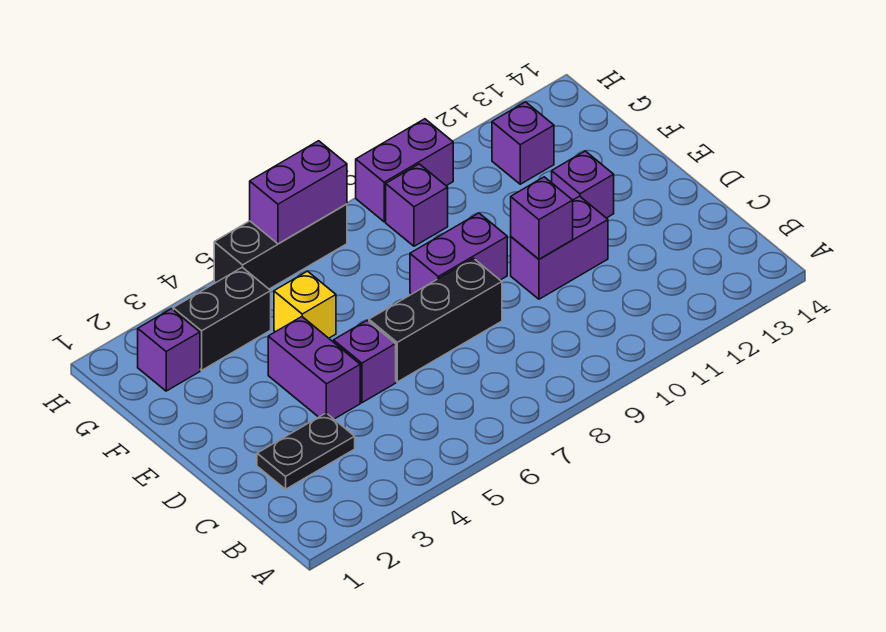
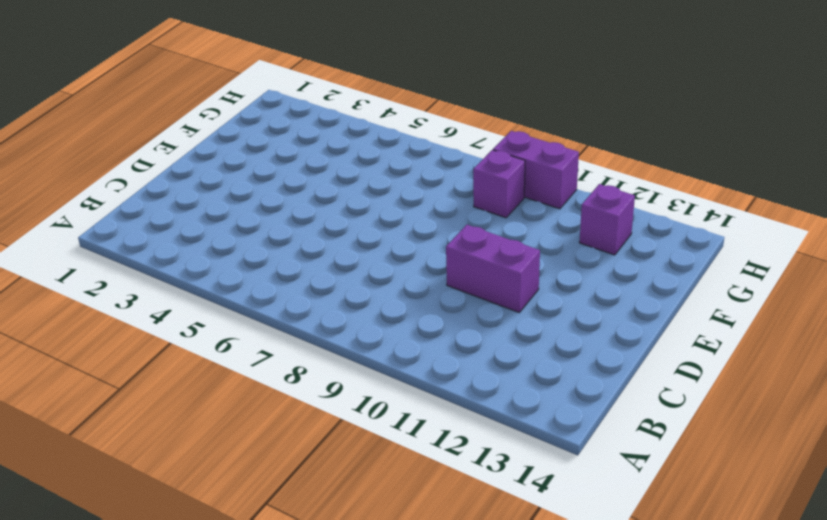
none -> black 1x2 plate [257,413,355,489]
none -> purple 1x2 brick [268,317,360,419]
none -> purple 1x1 brick [334,320,396,403]

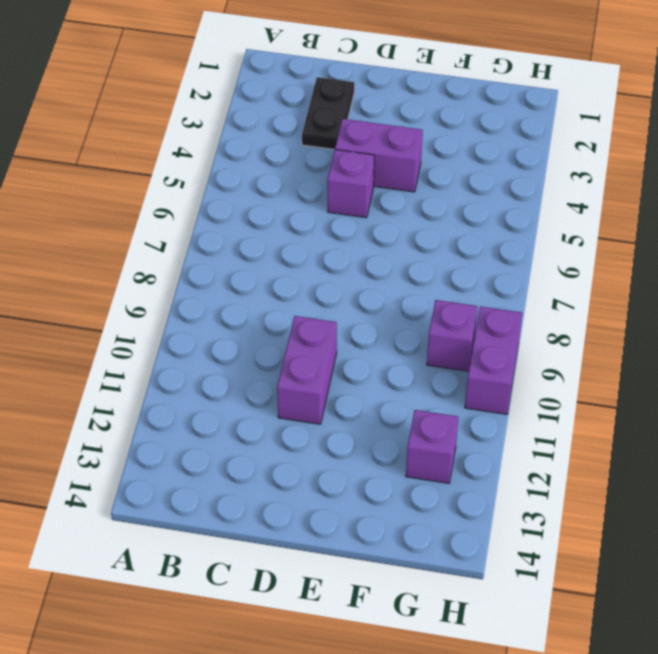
none -> black 1x3 brick [369,258,502,382]
none -> purple 1x2 brick [410,213,507,294]
none -> purple 1x1 brick [552,151,614,218]

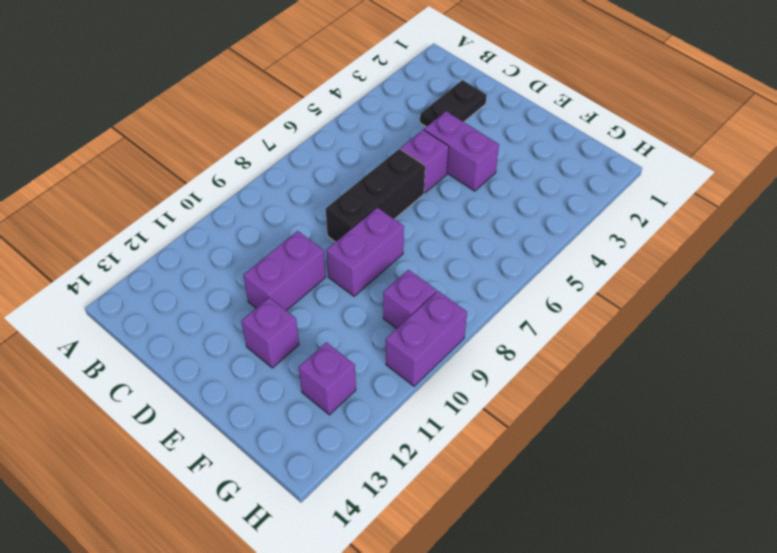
none -> yellow 1x1 brick [274,271,336,338]
none -> purple 1x1 brick [138,309,200,391]
none -> black 1x2 brick [173,267,271,370]

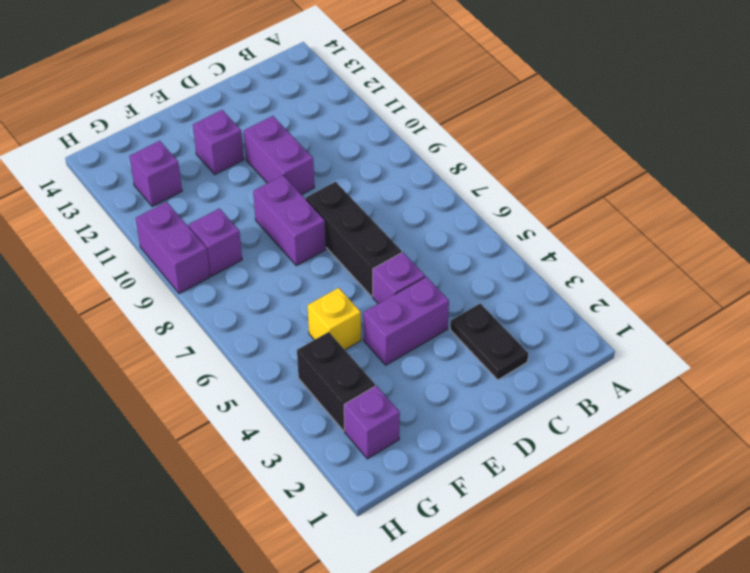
none -> black 1x3 brick [214,204,347,289]
none -> purple 1x1 brick [511,177,573,259]
none -> purple 1x2 brick [250,141,347,244]

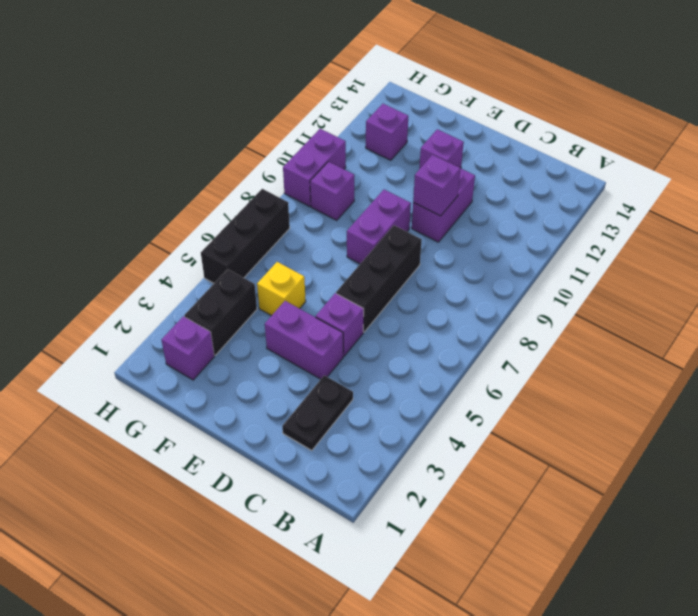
none -> purple 1x2 brick [250,141,347,244]

